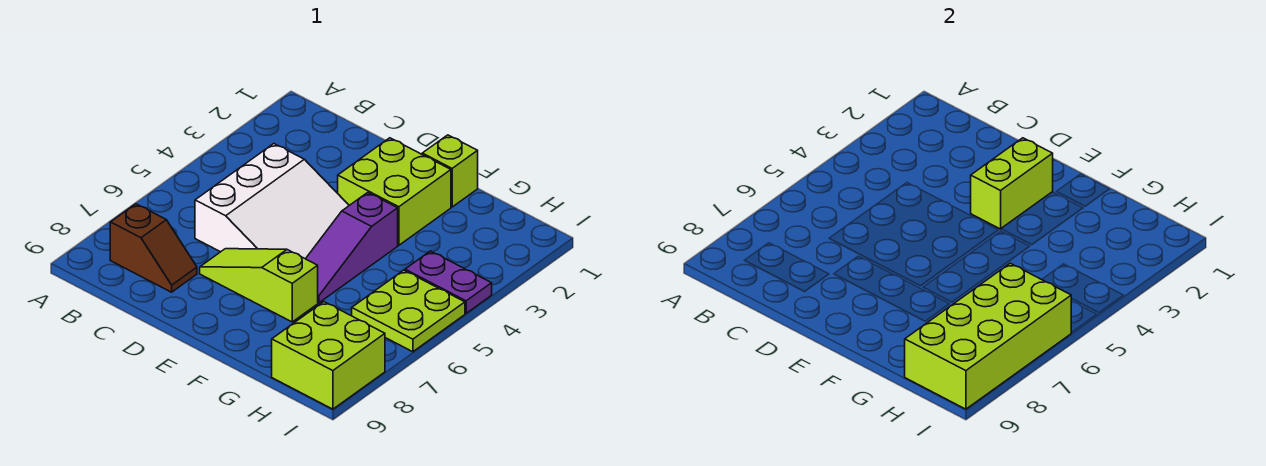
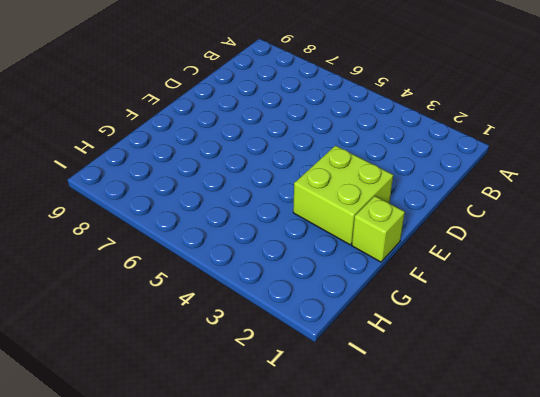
none -> brown 1x2 slope [110,204,197,292]
none -> white 3x3 slope [195,144,349,259]

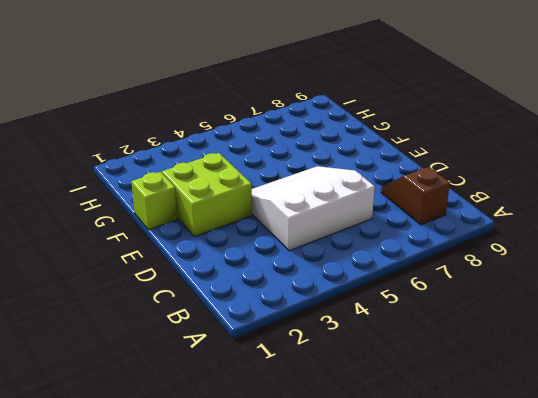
none -> lime 1x3 slope [200,249,318,322]
none -> purple 1x3 slope [306,193,398,303]

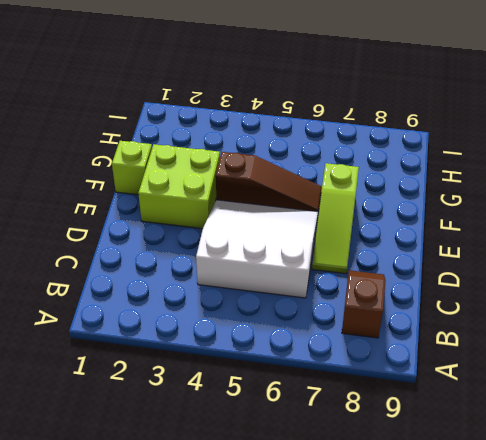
brown 1x3 slope [216,152,322,212] -> purple 1x3 slope [306,193,398,303]
none -> purple 1x2 plate [405,251,492,313]
none -> lime 2x2 plate [352,270,465,352]

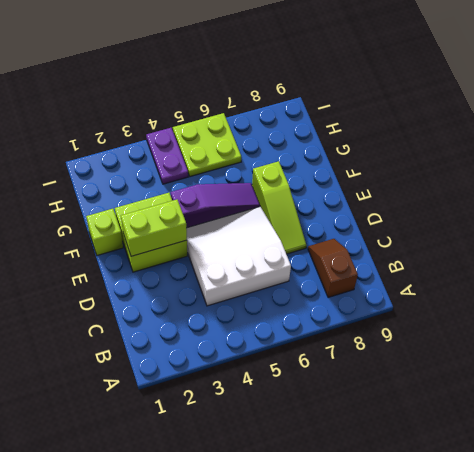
none -> lime 2x2 brick [272,302,385,409]
none -> lime 2x4 brick [905,263,1071,409]

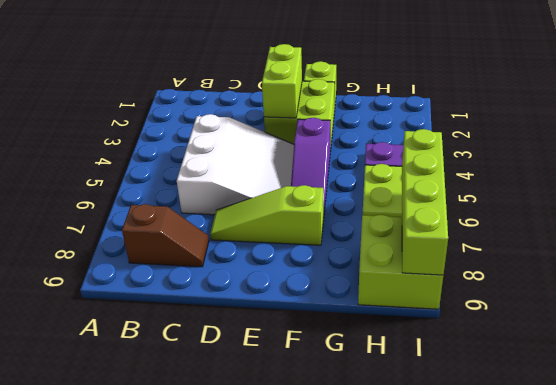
lime 1x4 brick [402,129,448,275] -> lime 2x4 brick [905,263,1071,409]

